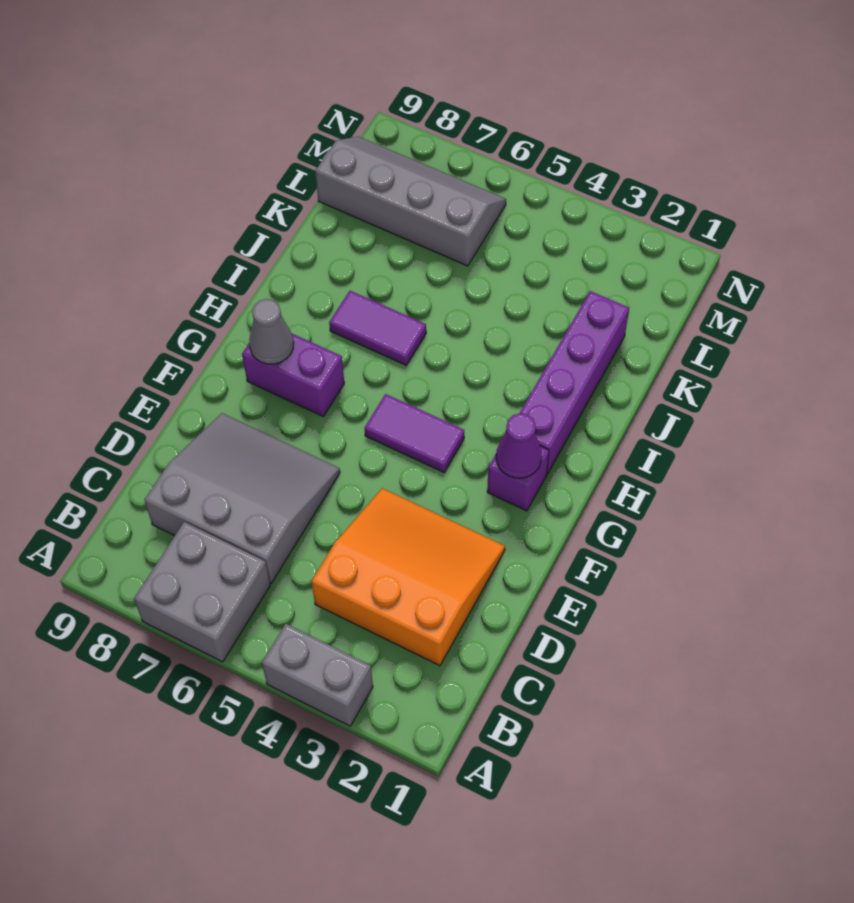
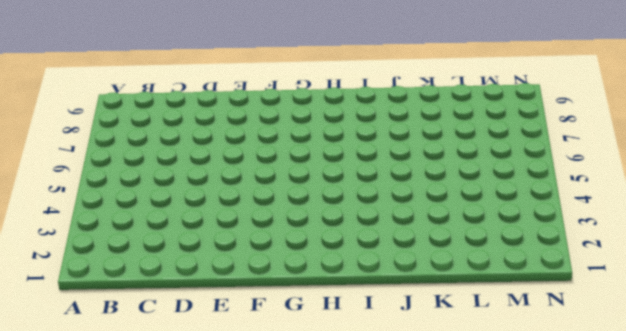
none -> grey 1x2 brick [262,624,373,726]
none -> grey 2x2 brick [134,522,270,662]
none -> orange 3x3 slope [311,488,505,666]

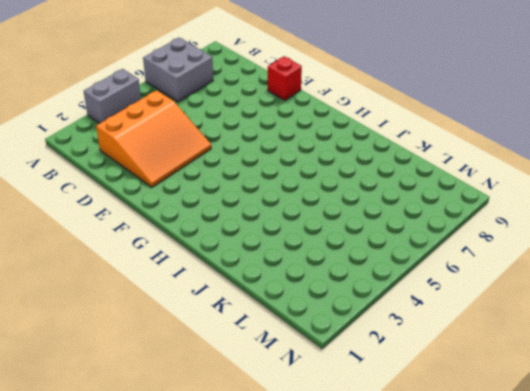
red 1x1 brick [268,56,302,100] -> none
none -> grey 3x3 slope [144,413,340,583]
none -> purple 1x1 brick [487,446,549,511]
none -> purple 1x2 tile [365,394,464,472]

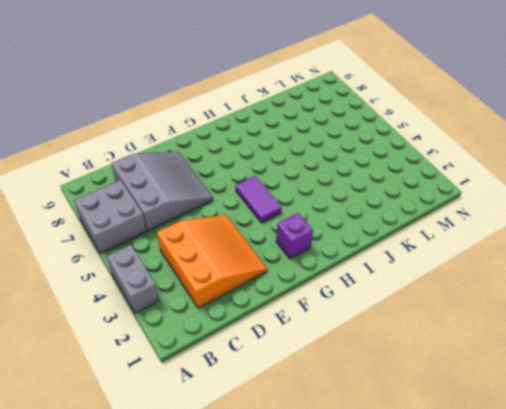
none -> purple 1x2 brick [242,334,344,416]
none -> purple 1x4 brick [520,291,629,474]
none -> purple 1x2 tile [329,291,426,365]

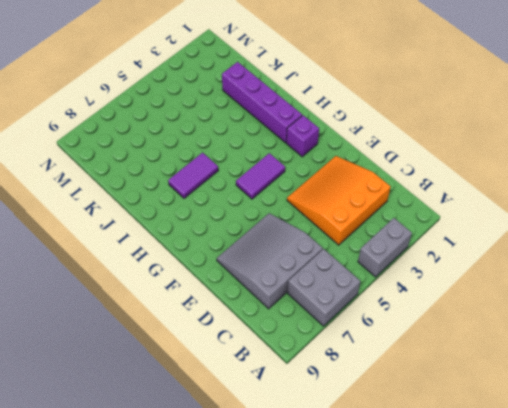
none -> purple 1x2 brick [242,334,344,416]
none -> grey 2x4 slope [315,137,506,266]
none -> purple 1x1 cone [496,413,542,478]

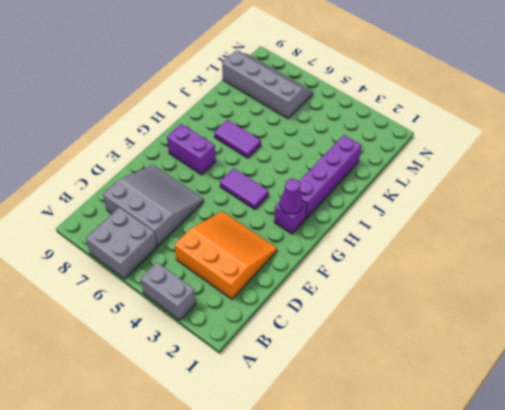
none -> grey 1x1 cone [249,299,294,364]

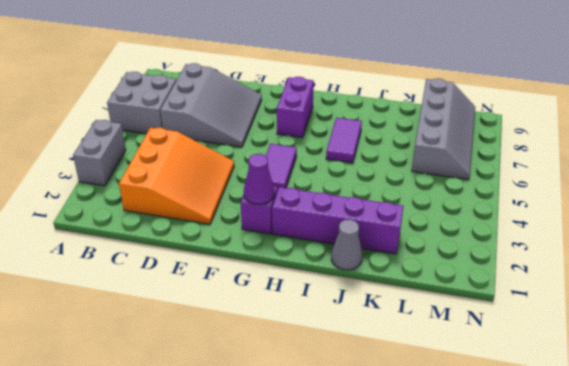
grey 1x1 cone [331,220,362,270] -> grey 1x1 cone moved to [249,299,294,364]

